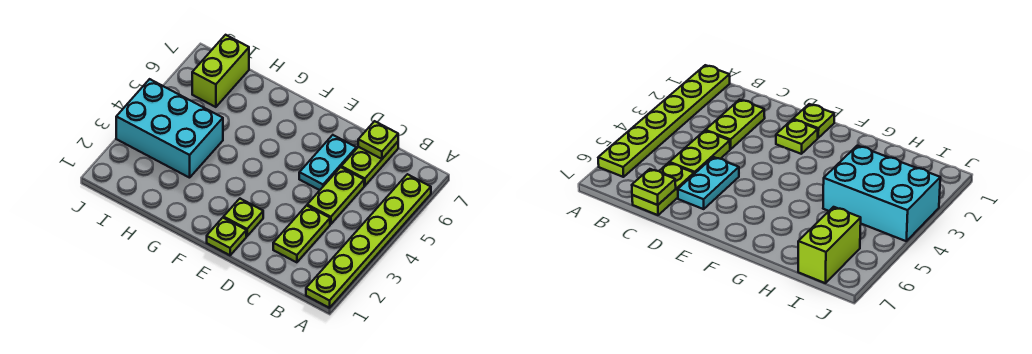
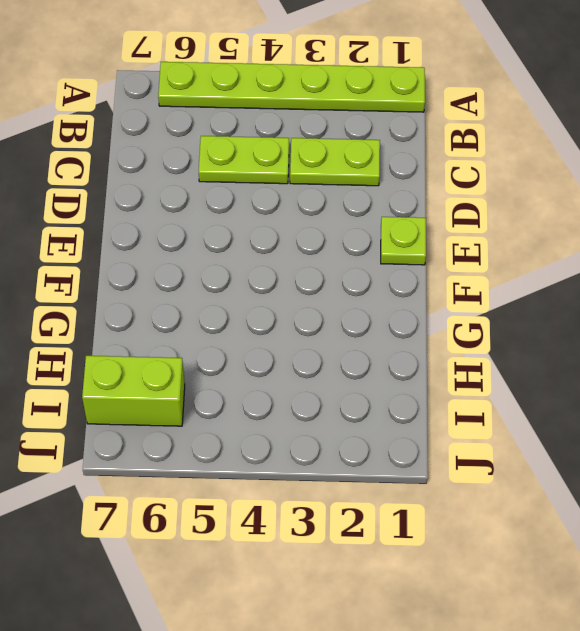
none -> lime 1x2 plate [341,142,398,186]
none -> cyan 1x2 plate [299,135,356,190]

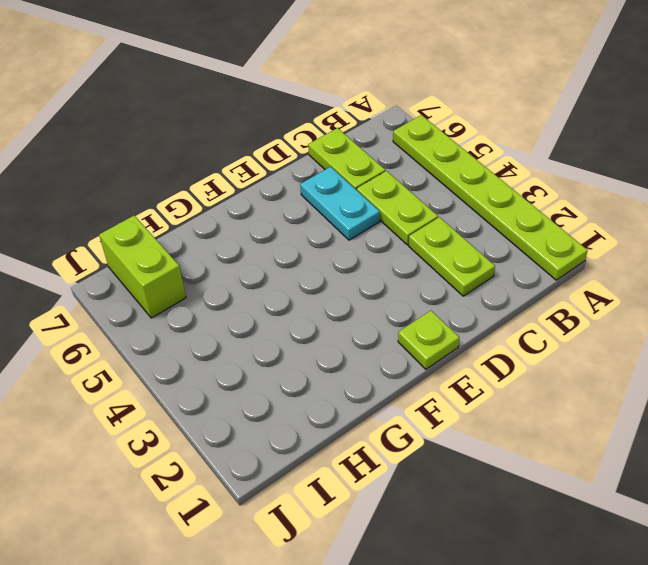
none -> lime 1x1 plate [224,199,263,236]
none -> cyan 2x3 brick [116,79,223,178]

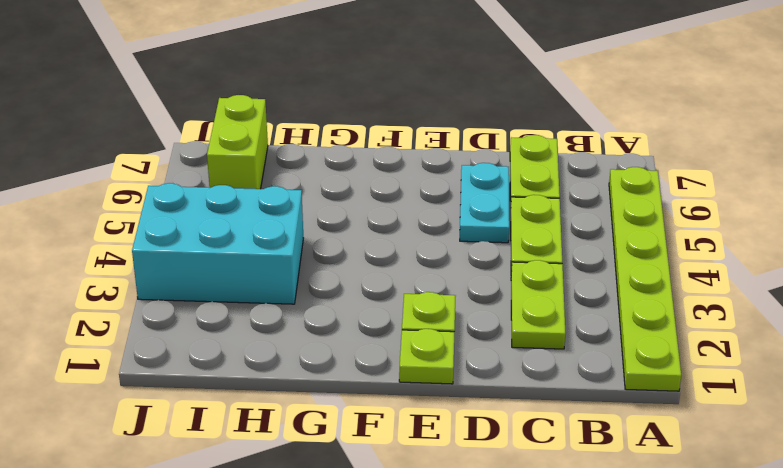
none -> lime 1x1 plate [358,121,398,159]

